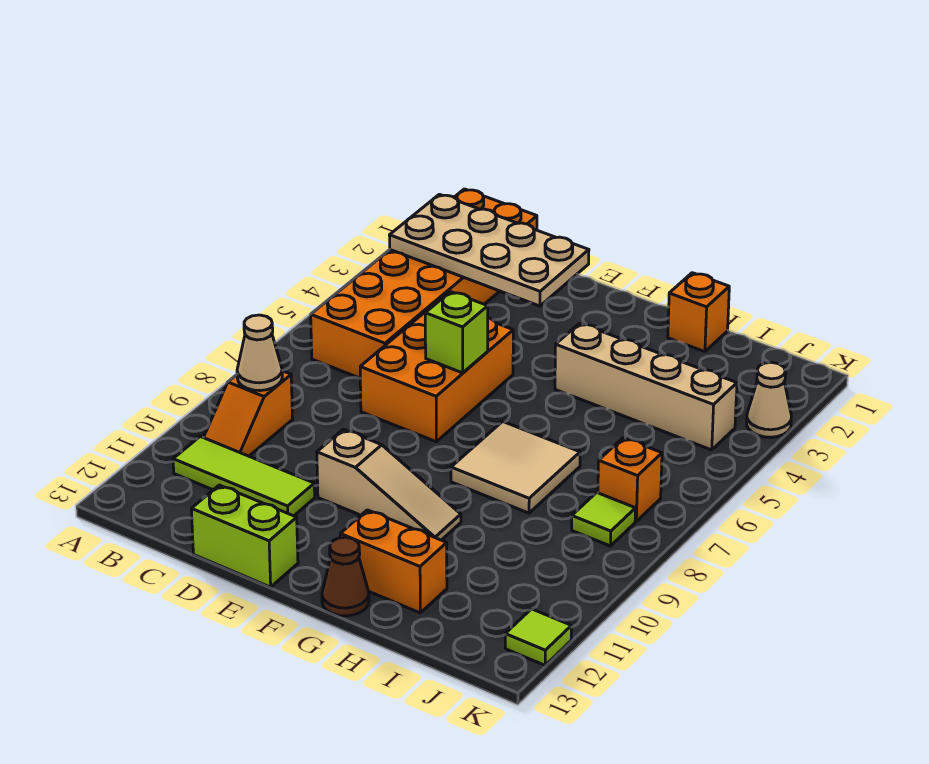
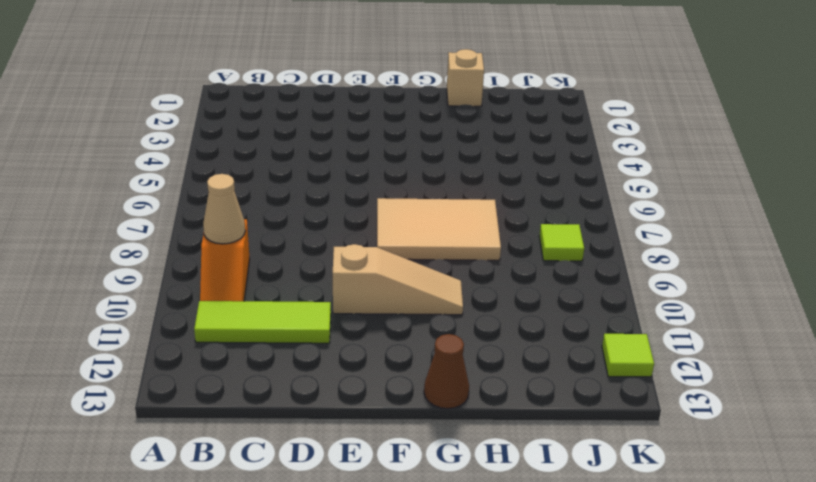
tan 2x3 tile [377,198,501,260] -> tan 2x2 tile [451,421,580,513]
tan 1x1 brick [447,49,484,106] -> orange 1x1 brick [668,273,729,352]
none -> orange 2x6 brick [311,189,537,378]
none -> orange 2x3 brick [360,301,513,442]
none -> lime 1x2 brick [191,485,298,587]

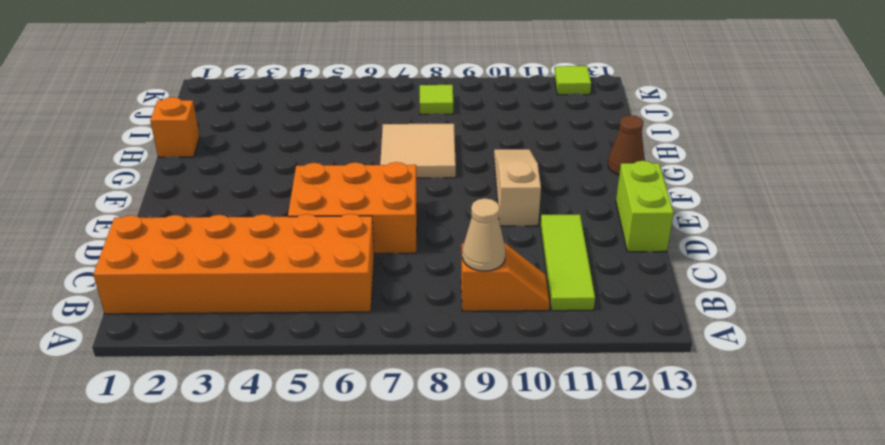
none -> tan 1x4 brick [555,323,737,450]
none -> orange 1x2 brick [340,510,447,613]
none -> orange 1x1 brick [598,438,662,521]

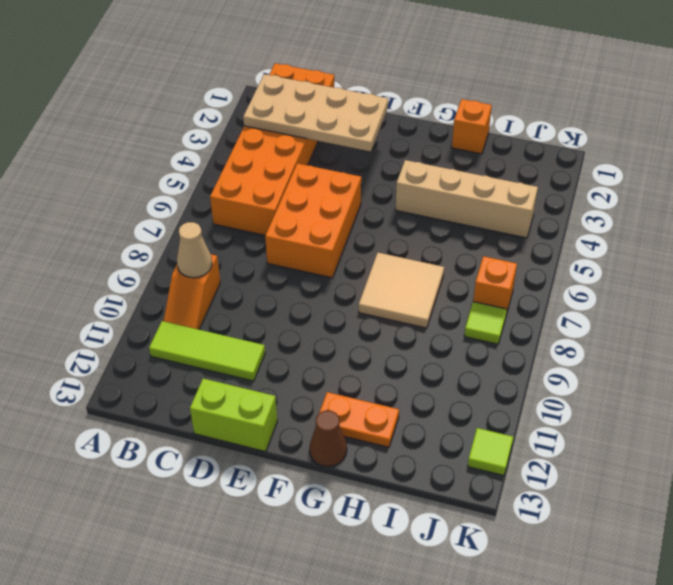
orange 1x2 plate [319,392,399,447] -> orange 1x2 brick [340,510,447,613]
none -> tan 1x3 slope [317,429,461,540]
none -> tan 1x1 cone [747,362,791,437]
none -> lime 1x1 brick [425,292,488,373]

